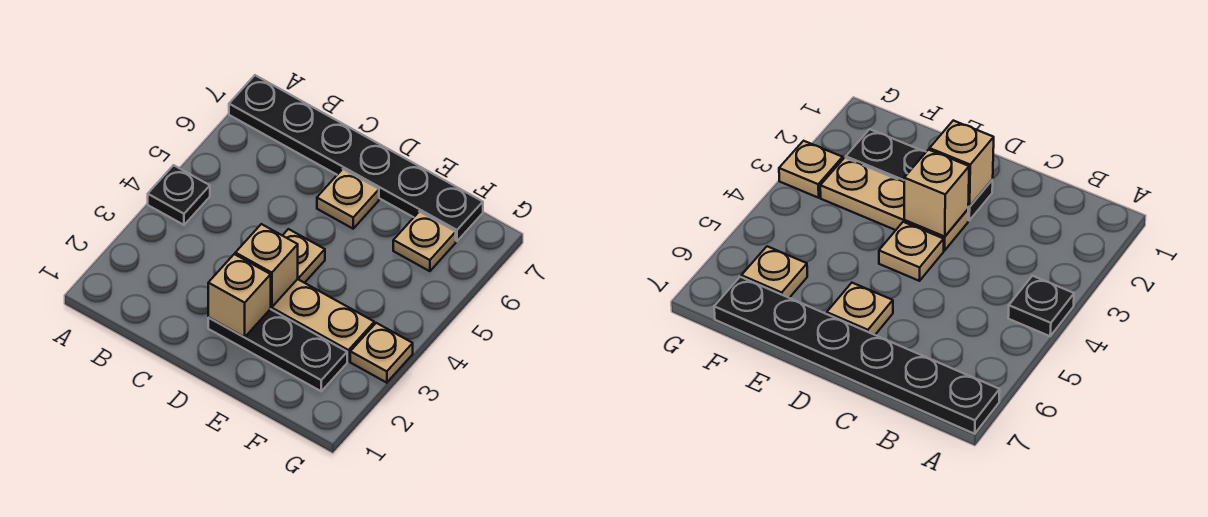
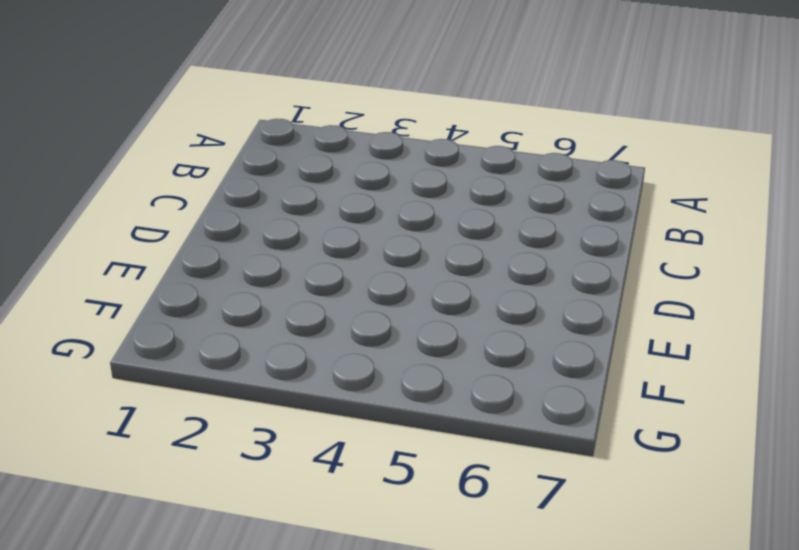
none -> black 1x1 plate [148,165,210,225]
none -> black 1x6 plate [229,75,483,241]

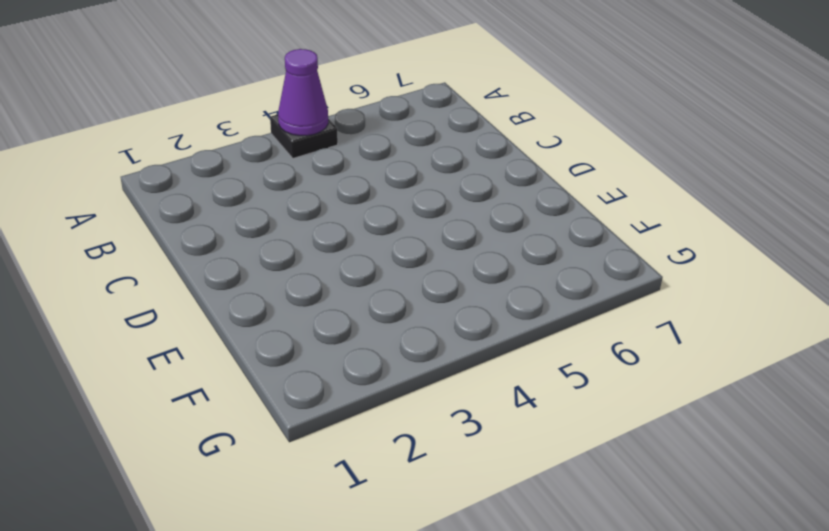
purple 1x1 cone [278,49,328,136] -> none
none -> black 1x6 plate [229,75,483,241]
none -> black 1x3 plate [208,309,347,391]

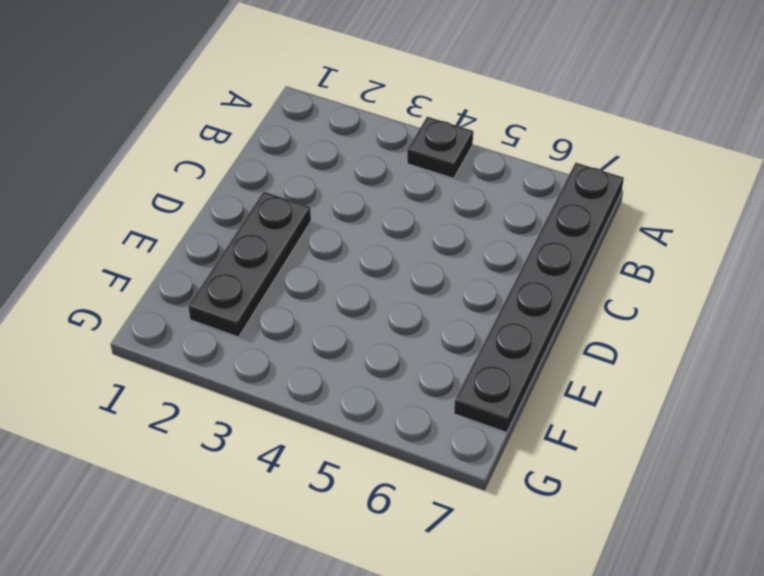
none -> tan 1x3 plate [271,279,374,361]
none -> tan 1x1 plate [282,229,325,283]

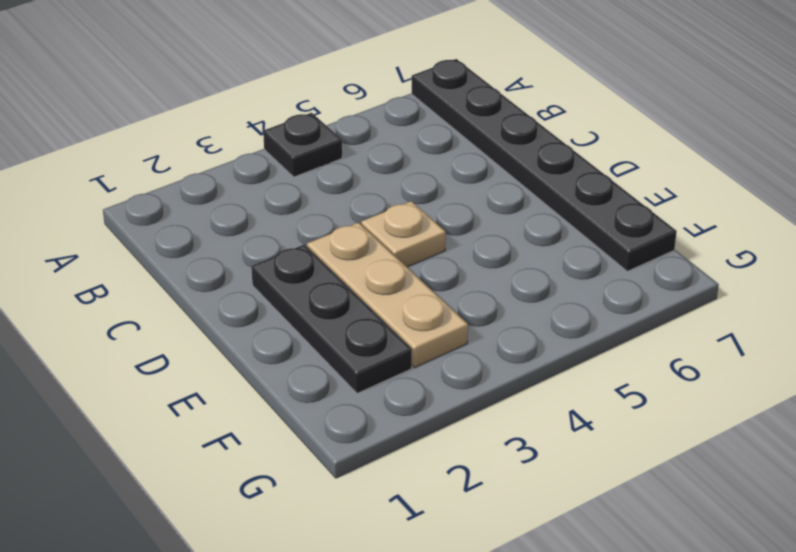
none -> tan 1x1 plate [317,169,379,229]
none -> tan 1x1 plate [393,211,456,271]

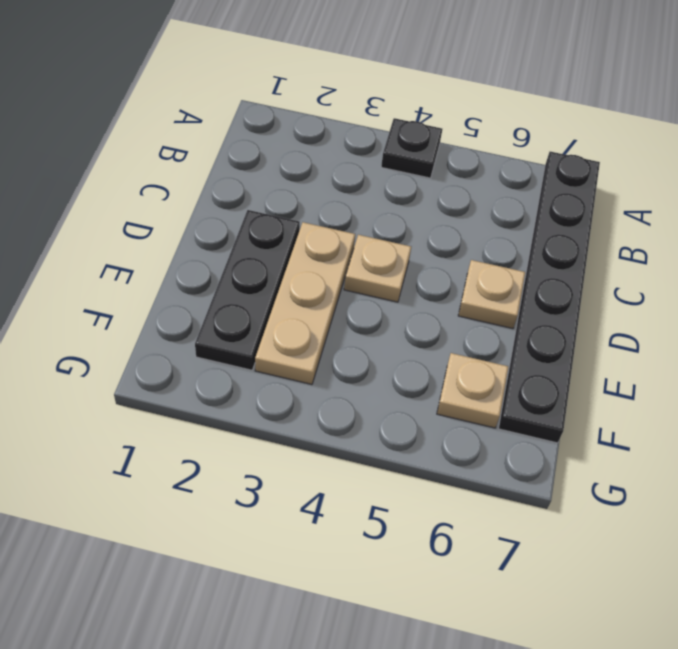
none -> tan 1x1 plate [350,323,413,383]
none -> tan 1x1 brick [208,254,271,337]

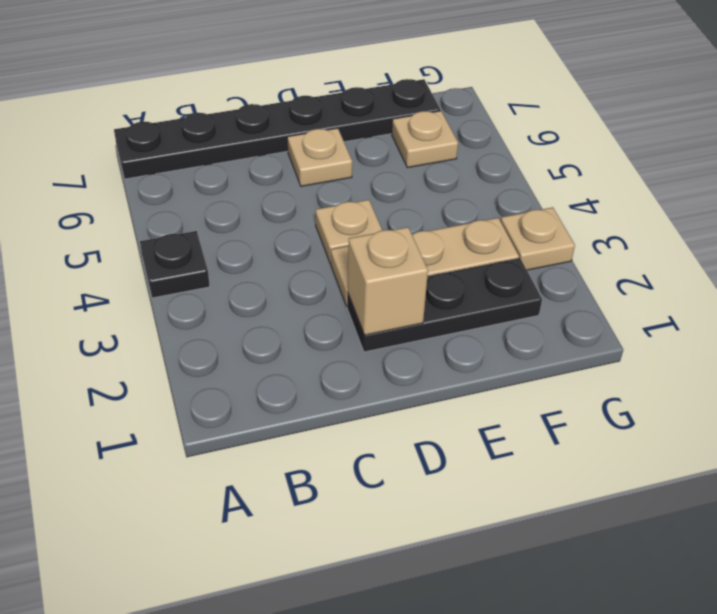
none -> tan 1x1 brick [235,224,298,307]

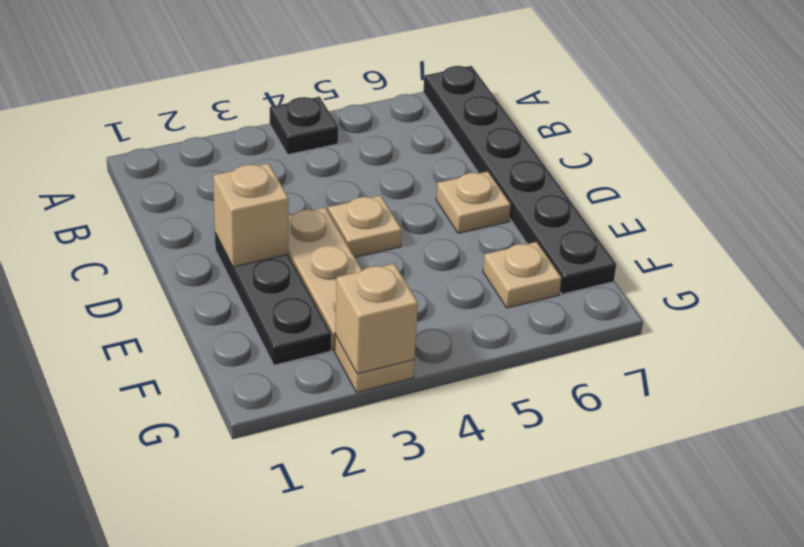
tan 1x1 brick [335,264,418,374] -> tan 1x1 brick moved to [235,224,298,307]

